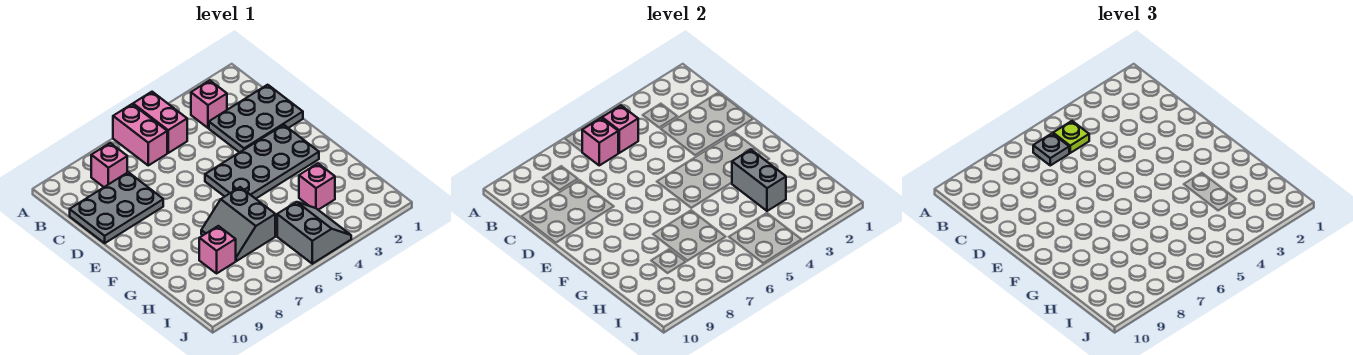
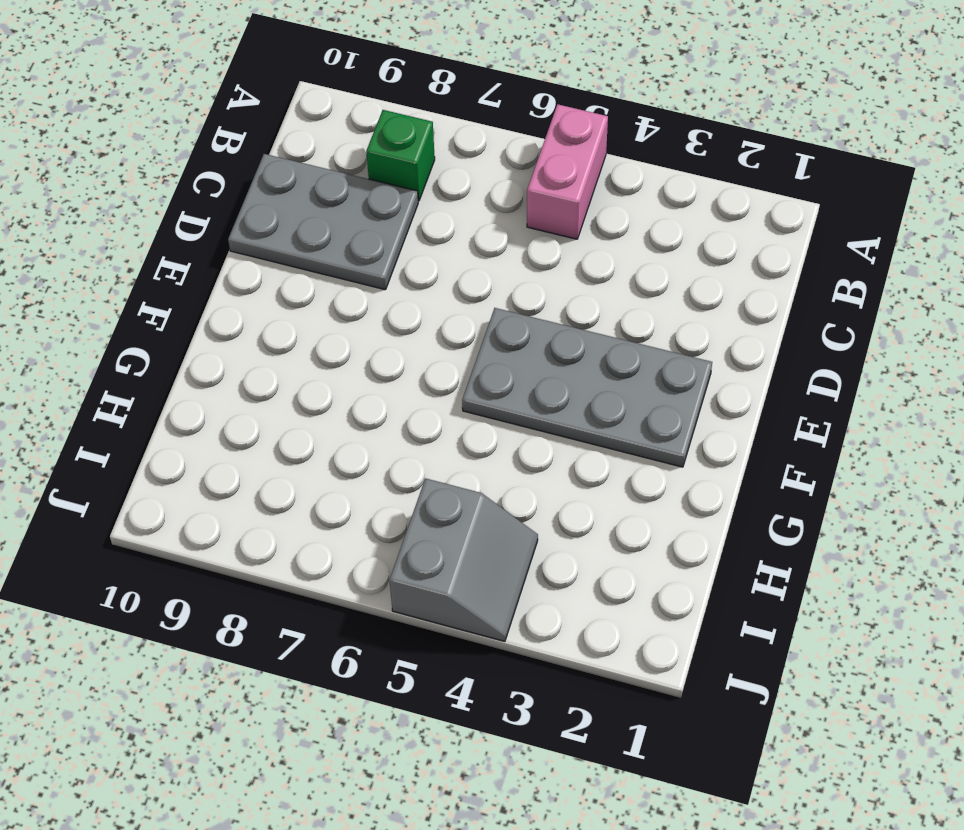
green 1x1 brick [366,110,435,201] -> pink 1x1 brick [91,143,127,187]
none -> pink 1x2 brick [113,104,167,165]
none -> pink 1x1 brick [191,80,227,128]
none -> grey 2x3 plate [209,85,303,152]

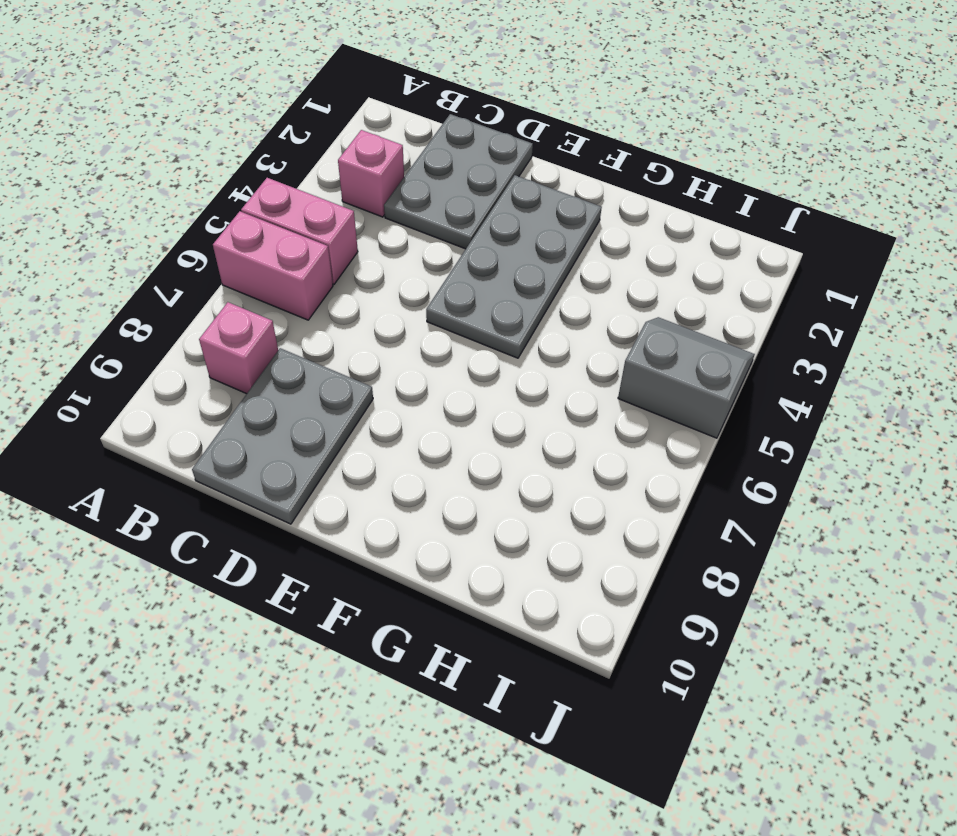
none -> grey 2x2 slope [201,187,275,261]
none -> pink 1x1 brick [299,164,335,210]
none -> pink 1x1 brick [199,226,236,273]

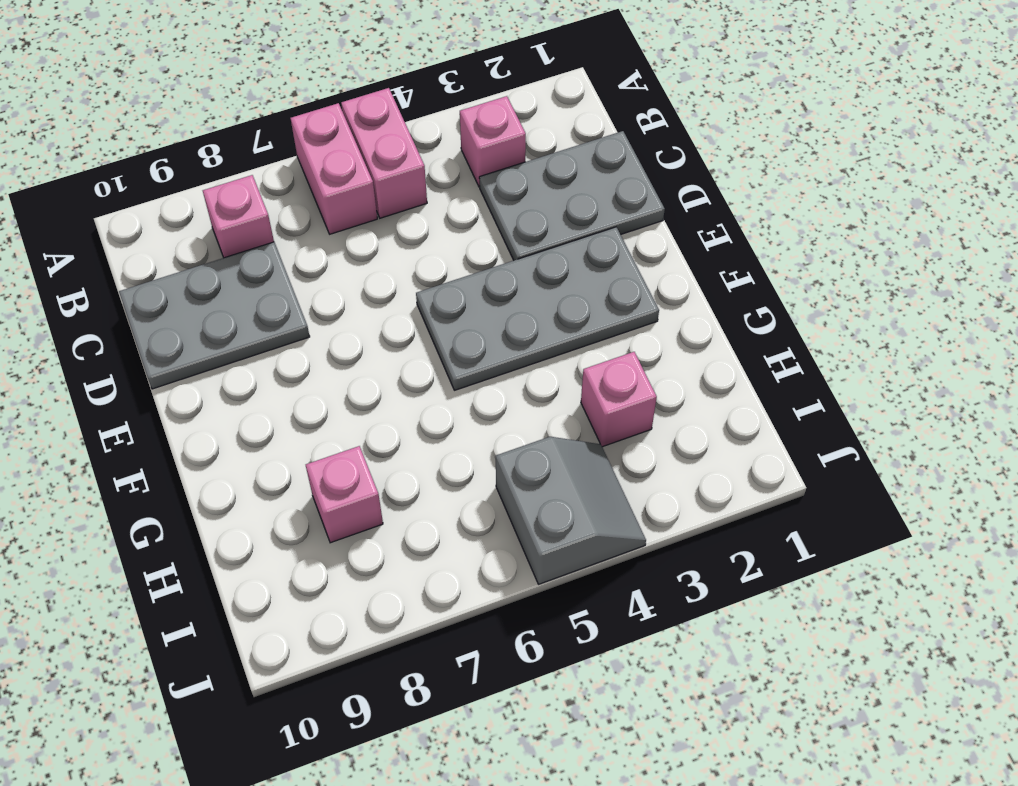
none -> grey 2x2 slope [201,187,275,261]
none -> pink 1x1 brick [602,106,638,153]
none -> pink 1x1 brick [582,118,618,165]

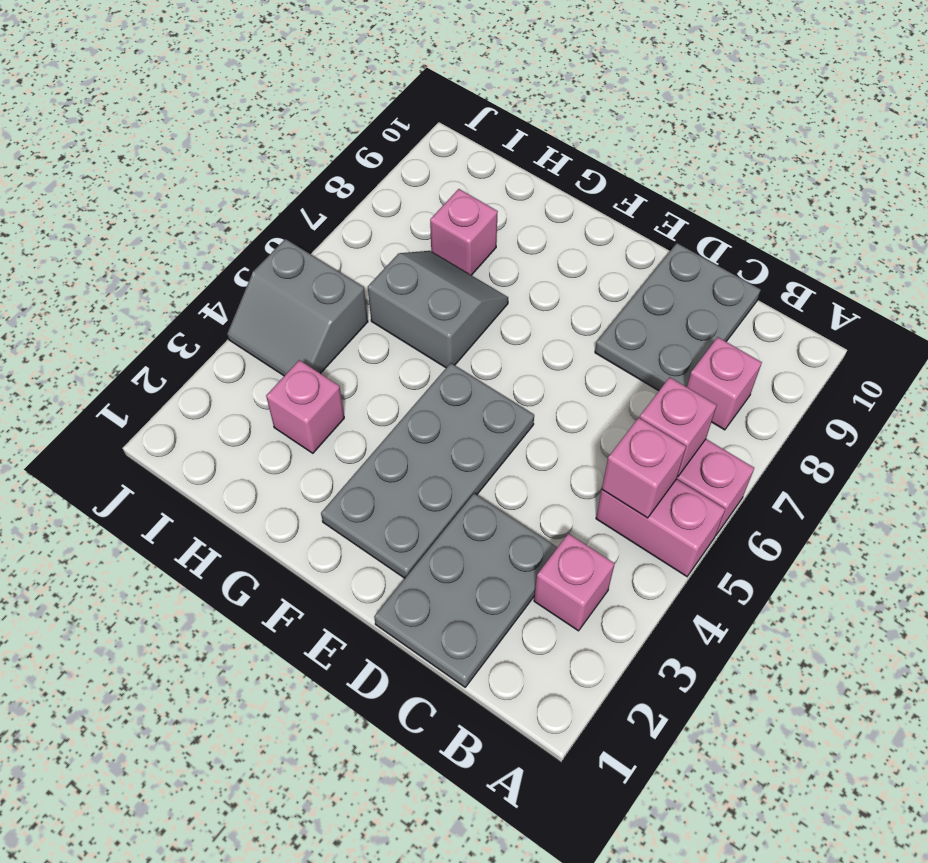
none -> grey 1x2 brick [732,150,786,211]
none -> lime 1x1 plate [1053,121,1089,153]
none -> grey 1x1 plate [1033,134,1069,165]

